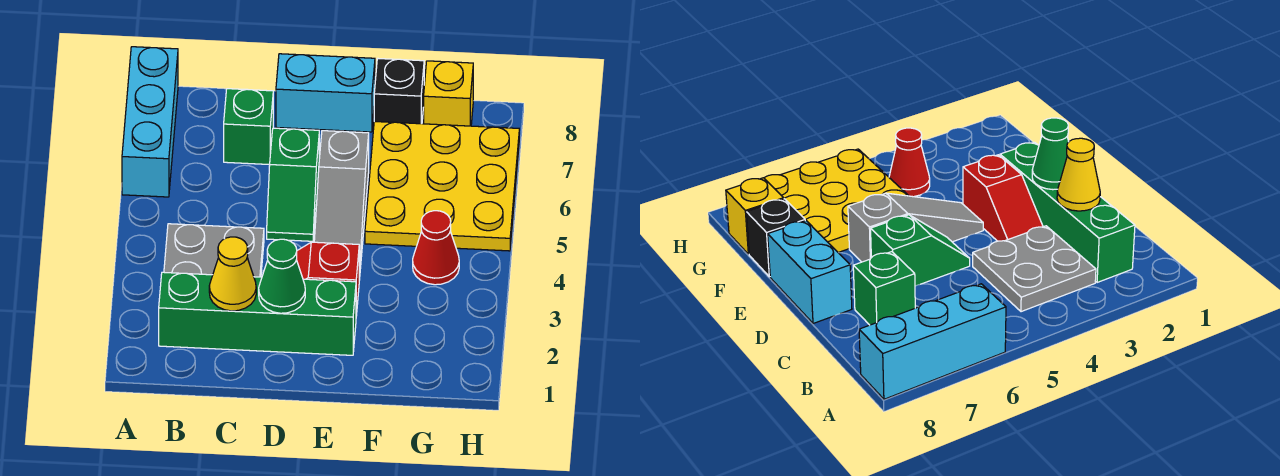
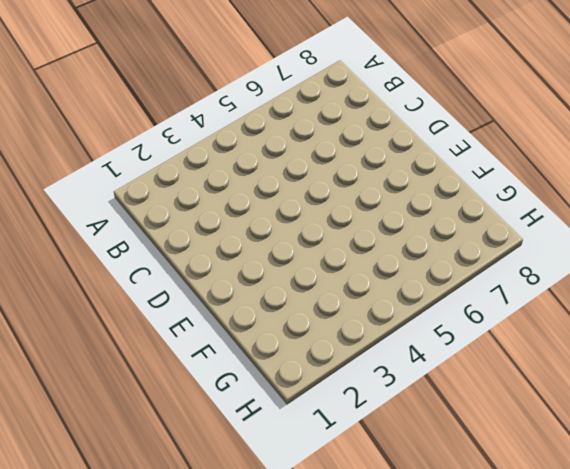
none -> cyan 1x3 brick [122,47,178,197]
none -> green 1x4 brick [159,272,356,355]
none -> grey 2x2 plate [164,224,264,277]

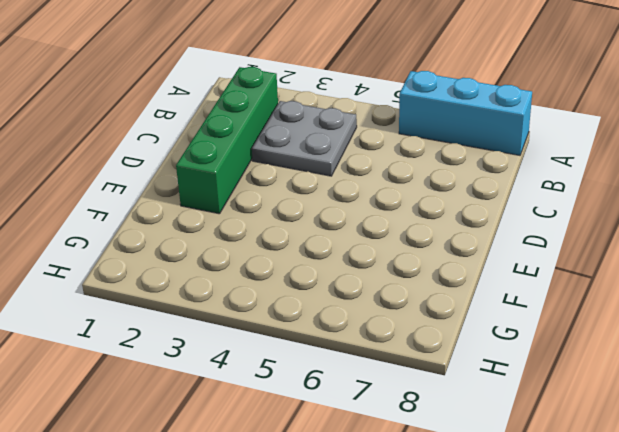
none -> green 1x1 brick [224,89,273,165]
none -> red 1x2 slope [263,242,359,316]
none -> green 1x2 slope [267,128,319,241]

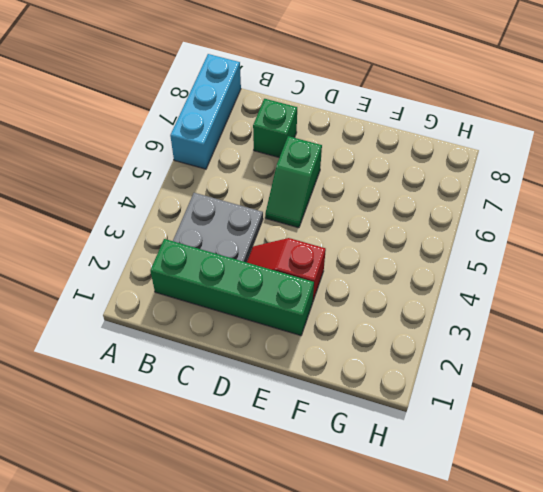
none -> cyan 1x2 brick [276,54,375,132]
none -> grey 1x3 slope [314,131,369,280]
none -> yellow 3x3 plate [365,122,519,251]

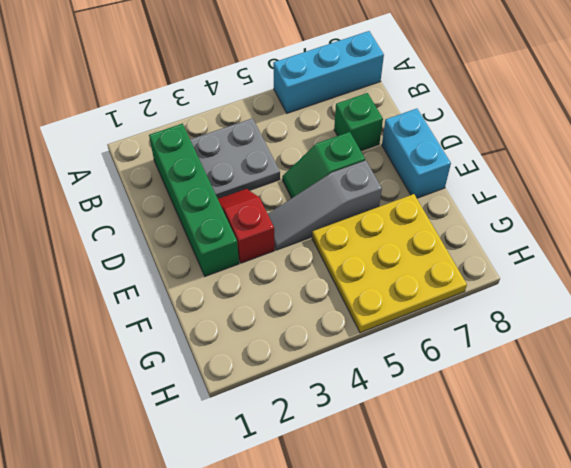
none -> black 1x1 brick [374,59,424,124]
none -> red 1x1 cone [413,211,459,285]
none -> yellow 1x1 brick [424,61,473,126]

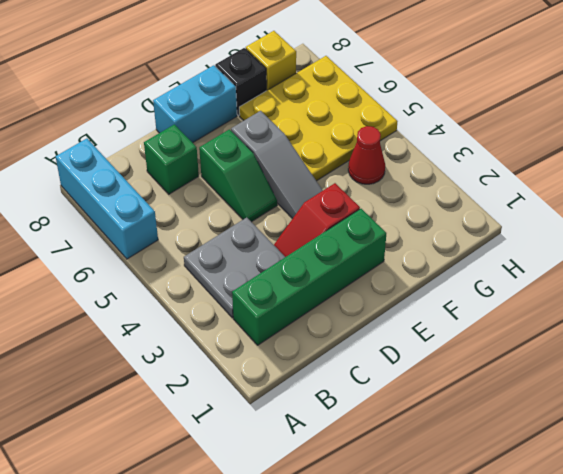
none -> yellow 1x1 cone [209,237,256,311]
none -> green 1x1 cone [259,239,305,313]

